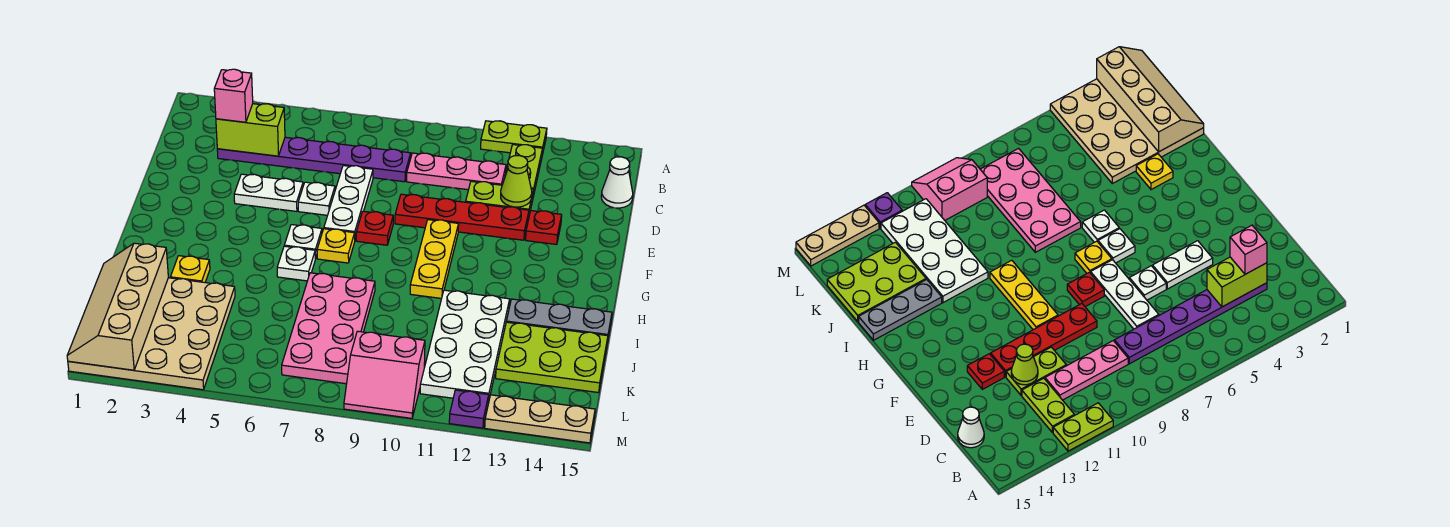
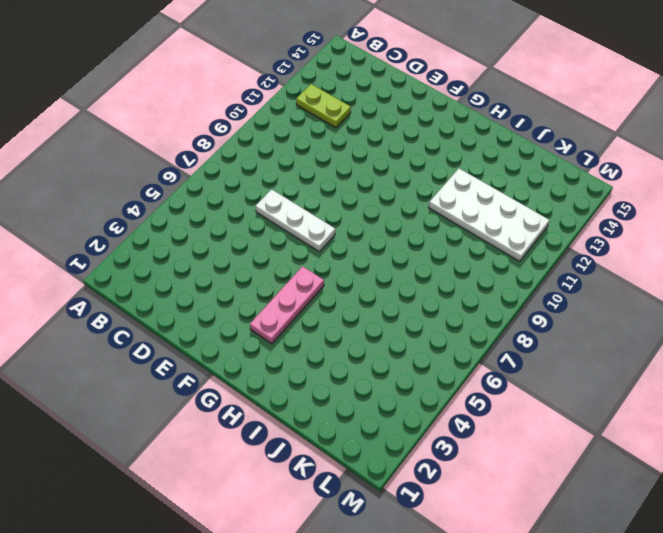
pink 1x3 plate [250,266,324,344] -> pink 1x3 plate moved to [407,153,506,190]
none -> lime 1x2 plate [481,121,547,155]
none -> purple 1x6 plate [217,137,411,182]
none -> white 1x1 cone [601,157,633,208]

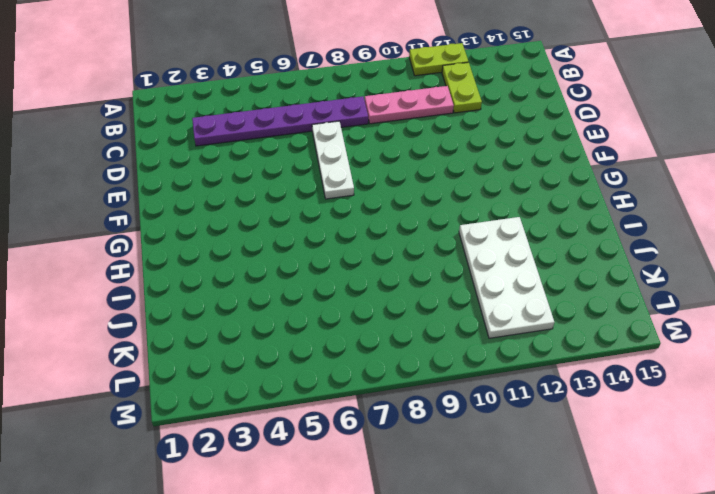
none -> white 1x1 cone [601,157,633,208]
none -> lime 1x2 plate [466,181,534,215]
none -> white 1x2 plate [234,174,303,211]

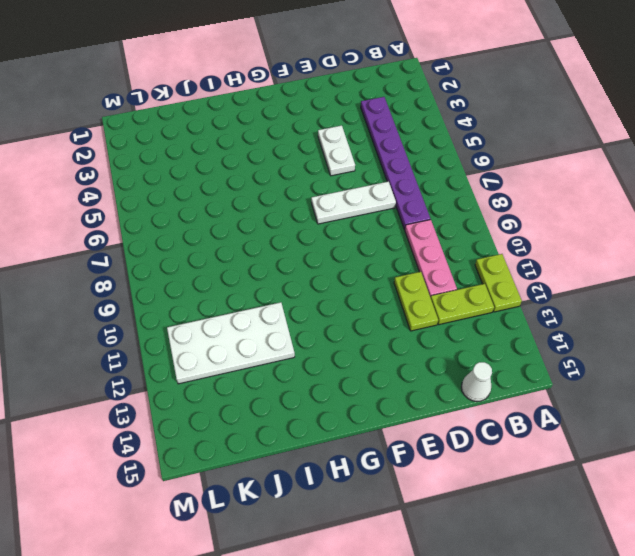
none -> white 1x1 plate [298,182,335,215]
none -> red 1x4 plate [395,194,529,240]
none -> red 1x1 plate [526,211,562,244]

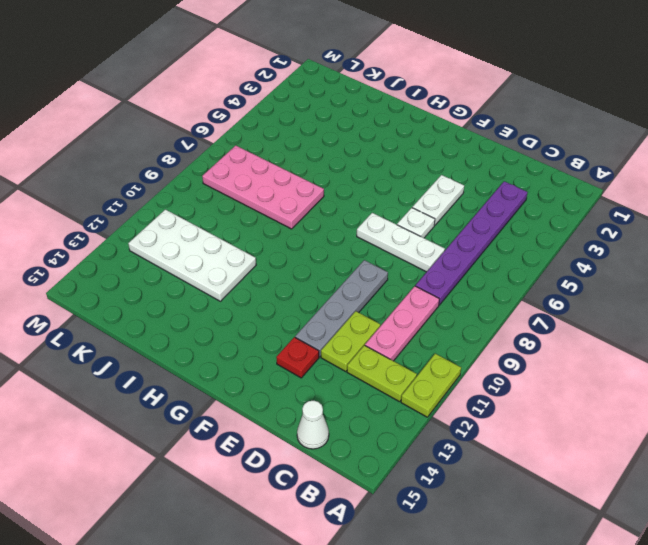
grey 1x4 plate [295,260,388,357] -> red 1x4 plate [395,194,529,240]
none -> red 1x1 plate [356,211,393,245]
none -> yellow 1x3 plate [410,220,459,298]
none -> white 1x1 plate [284,225,322,259]

